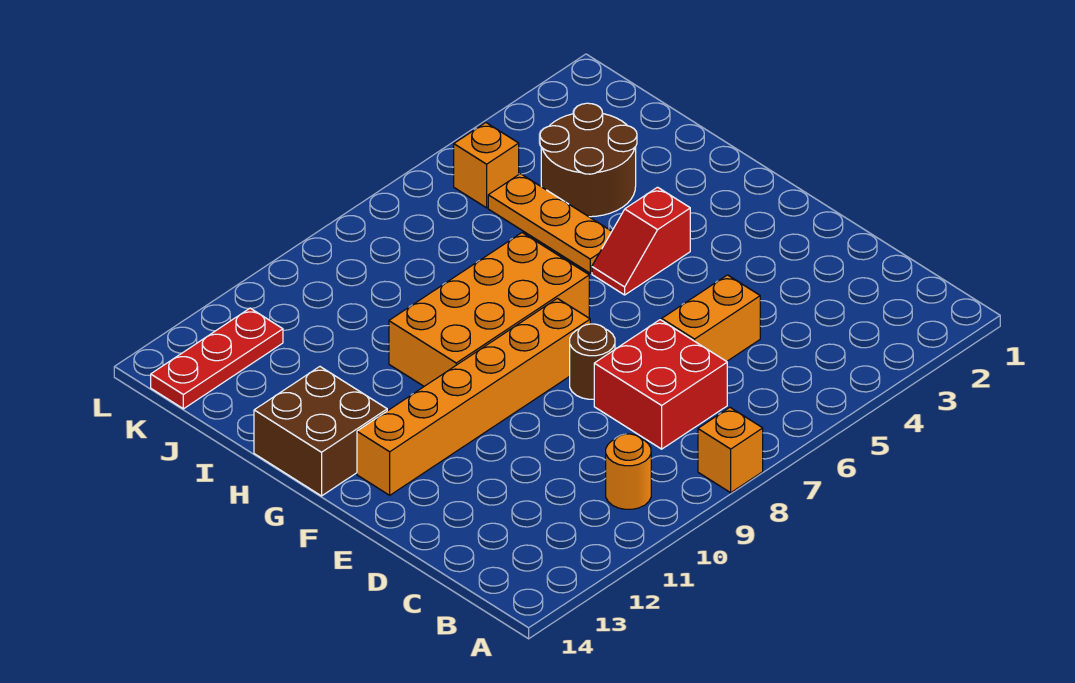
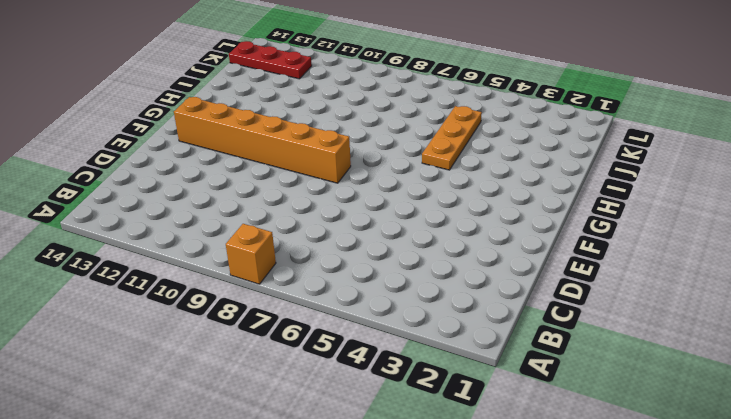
none -> orange 1x1 round brick [606,434,651,509]
none -> red 2x2 brick [594,320,727,449]
none -> orange 1x2 brick [662,275,760,361]

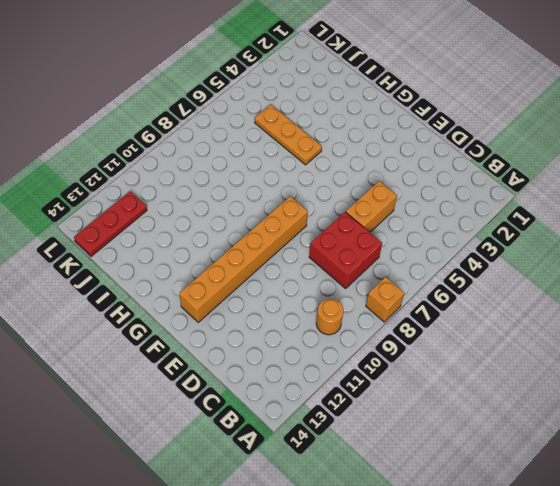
none -> brown 1x1 round brick [570,324,615,399]
none -> red 1x2 slope [592,187,690,295]
none -> orange 2x4 brick [389,233,589,386]

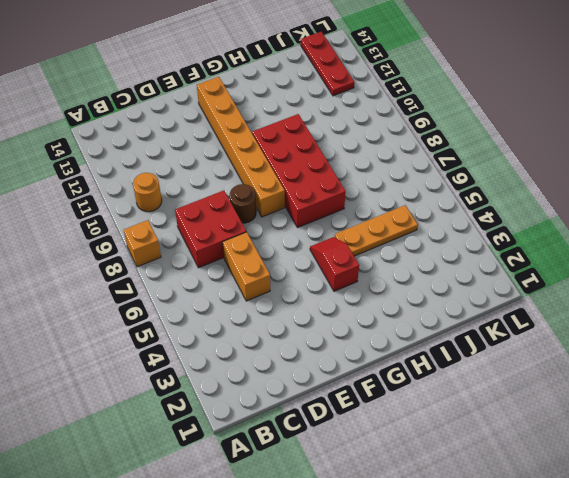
red 2x4 brick [252,114,346,228] -> orange 2x4 brick [389,233,589,386]
none -> brown 2x2 brick [254,367,387,496]
none -> brown 2x2 round brick [540,103,637,217]
none -> orange 1x1 brick [454,123,519,208]

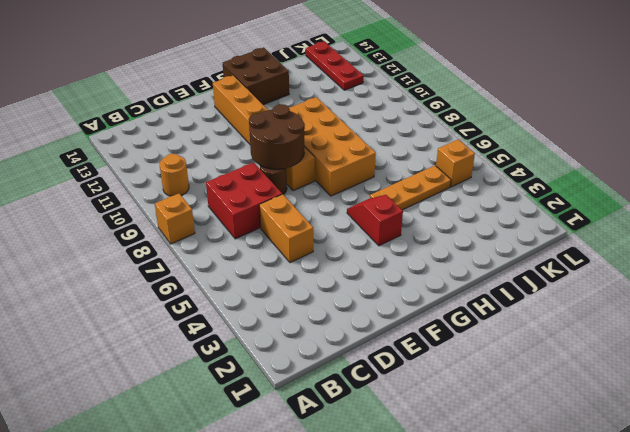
brown 2x2 round brick [249,104,305,169] -> brown 2x2 round brick moved to [540,103,637,217]

